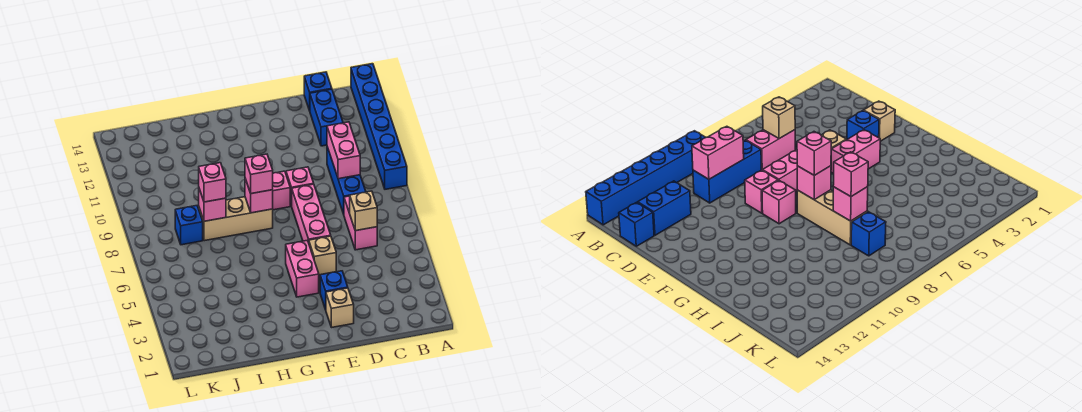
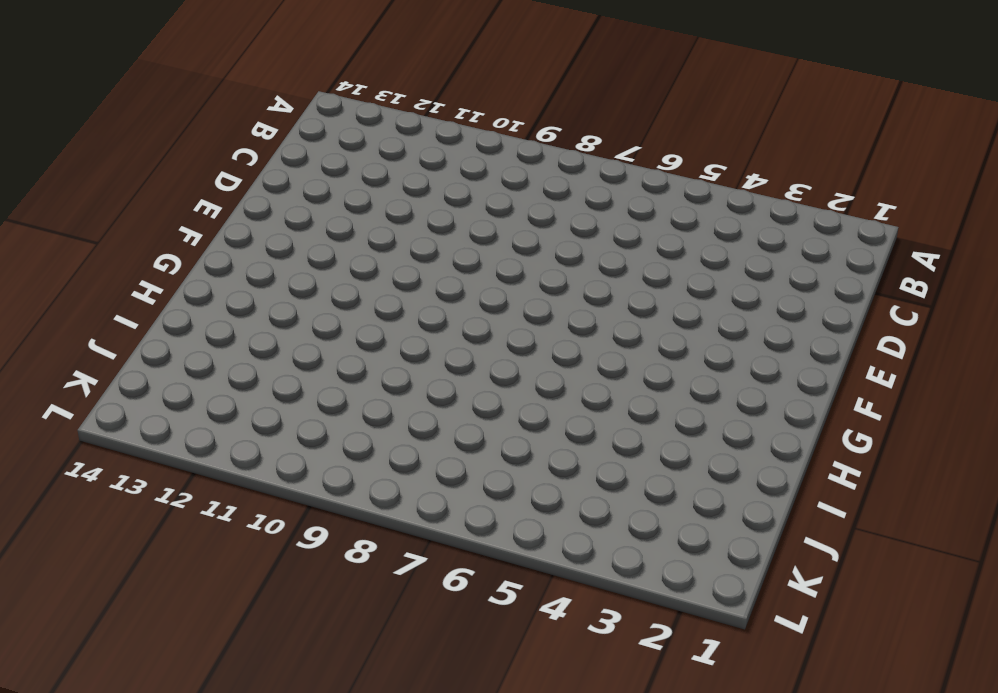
none -> blue 1x6 brick [351,64,407,189]
none -> pink 1x2 brick [344,196,377,250]
none -> blue 1x3 brick [327,147,366,214]

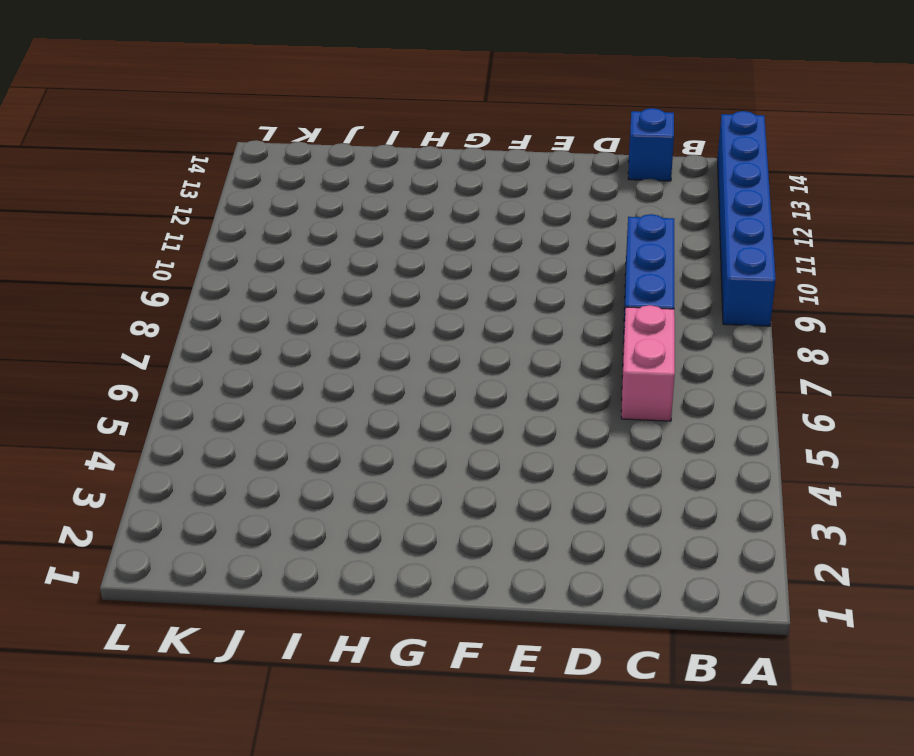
none -> blue 1x2 brick [310,89,343,146]
none -> tan 1x1 brick [326,288,354,327]
none -> blue 1x1 brick [320,271,348,310]

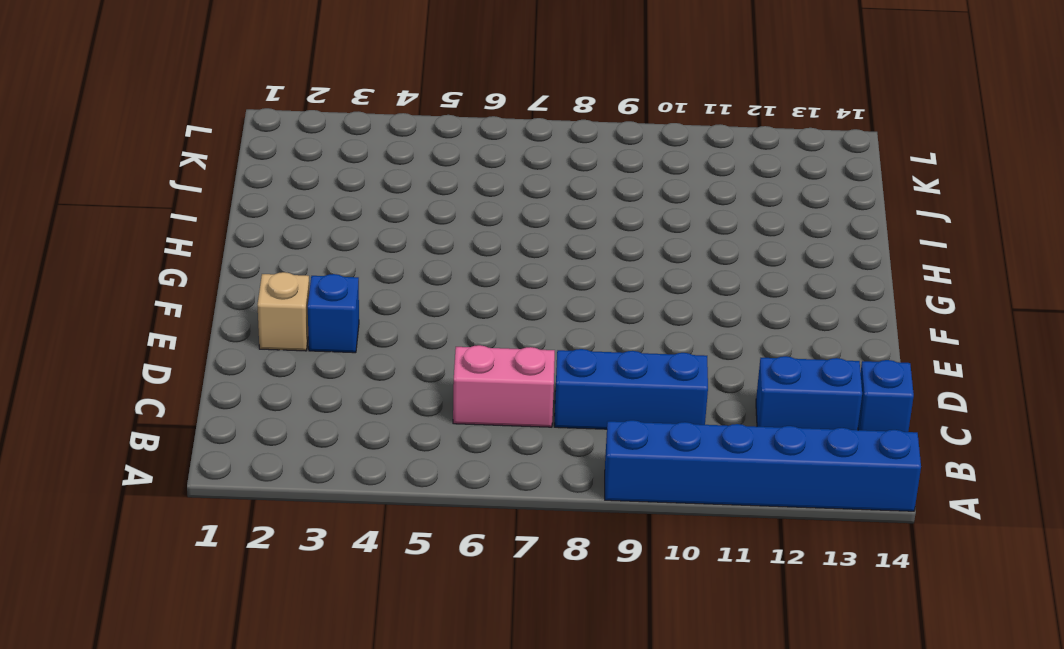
none -> tan 1x1 brick [309,236,336,275]
none -> pink 1x3 brick [292,184,331,242]
none -> pink 1x1 brick [286,167,314,206]

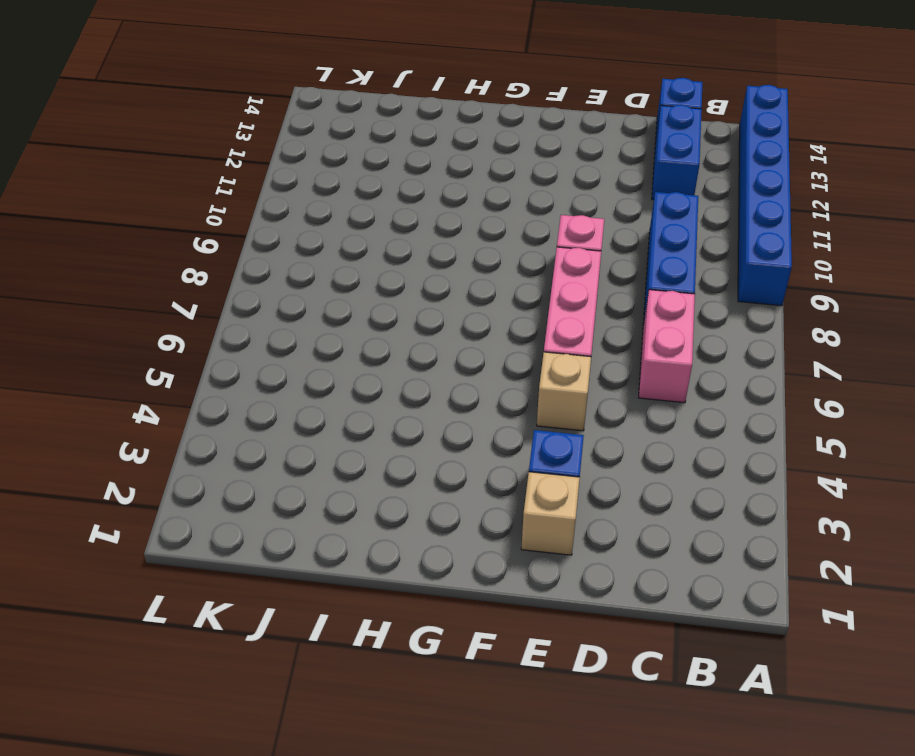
none -> pink 1x2 brick [286,240,319,297]
none -> pink 1x1 brick [273,171,290,210]
none -> tan 1x3 brick [199,197,273,241]

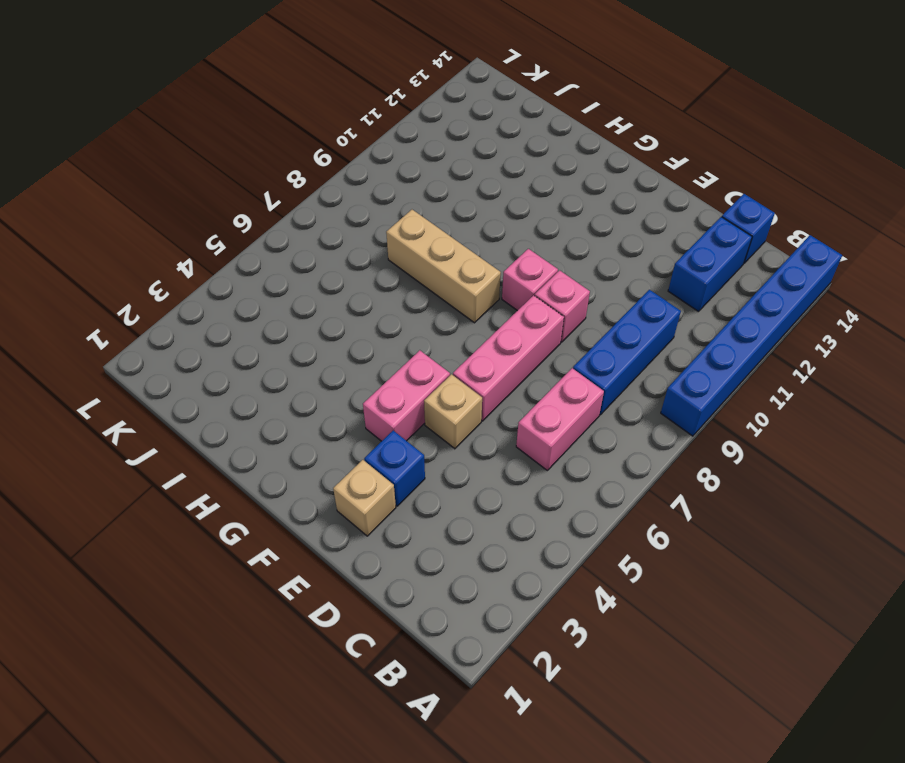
none -> blue 1x1 brick [175,206,203,245]
none -> tan 1x1 brick [350,191,377,231]
none -> pink 1x2 brick [327,122,360,179]

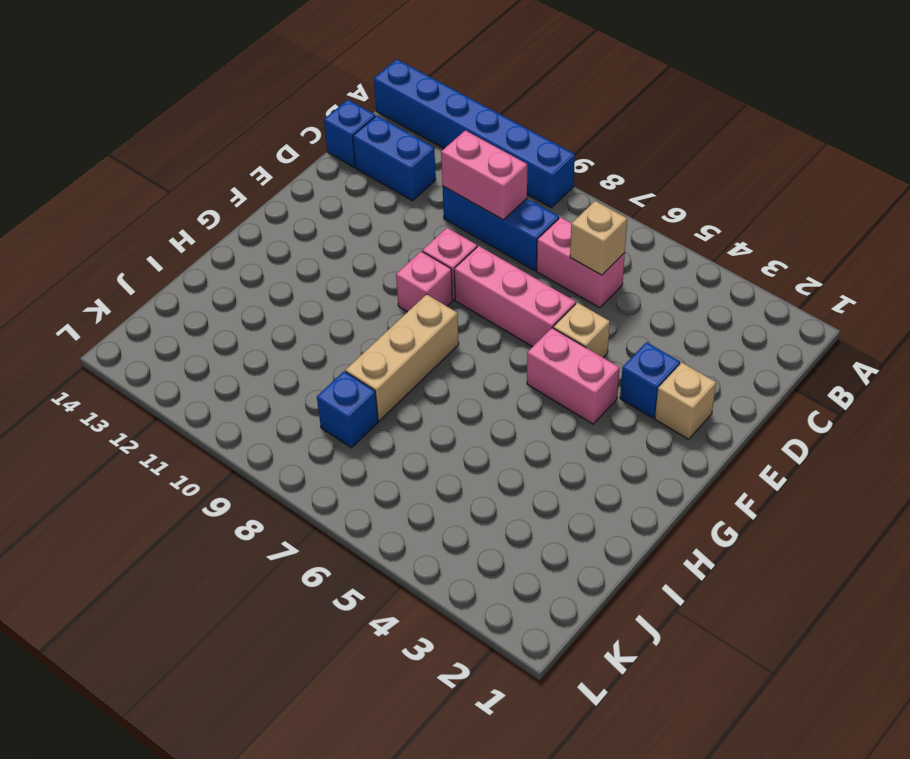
none -> pink 1x1 brick [245,178,273,213]
none -> pink 1x1 brick [199,189,226,221]
none -> pink 1x1 brick [245,154,273,194]

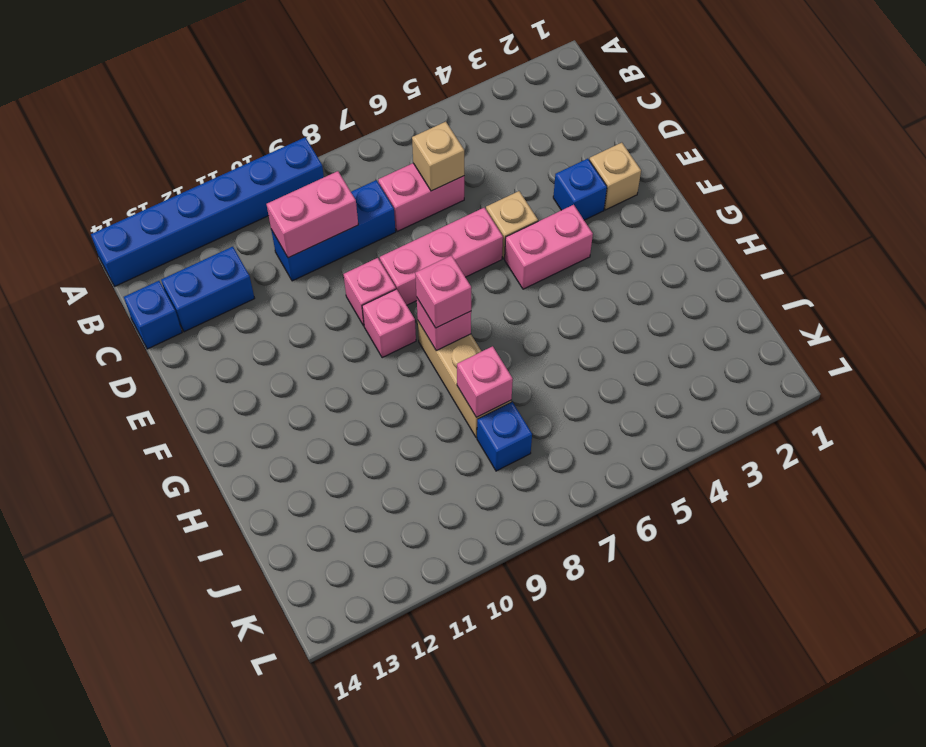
none -> pink 1x1 brick [199,163,226,202]

